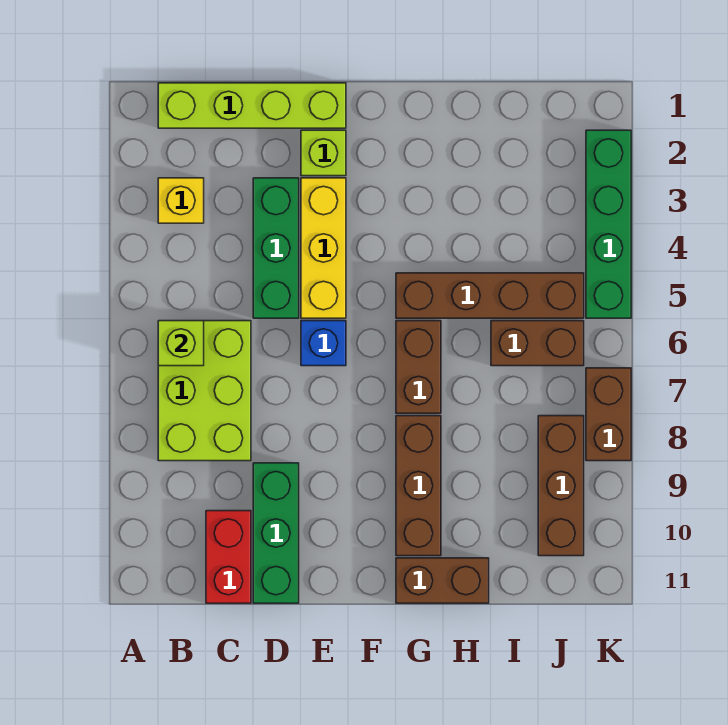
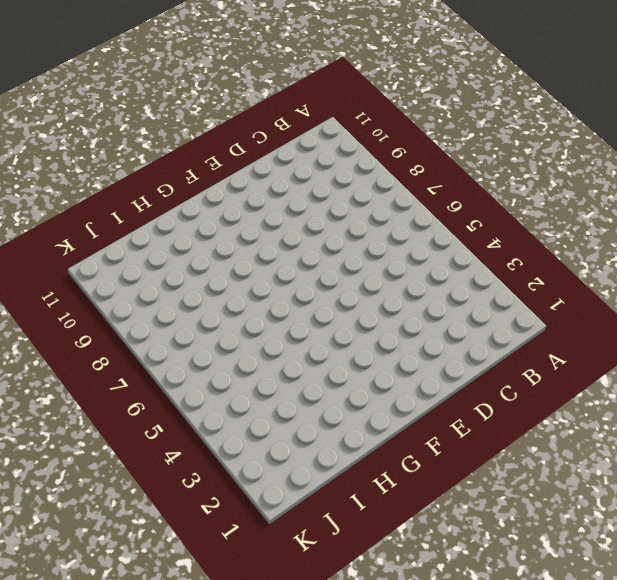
none -> lime 1x4 brick [158,83,346,128]
none -> yellow 1x1 brick [158,178,204,223]
none -> lime 2x3 brick [158,321,251,461]

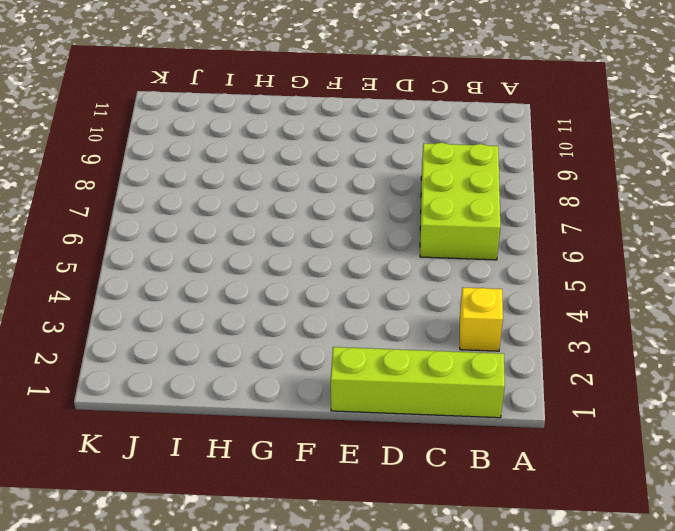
none -> red 1x2 brick [206,511,251,603]
none -> green 1x3 brick [253,178,299,318]
none -> green 1x3 brick [253,463,299,603]

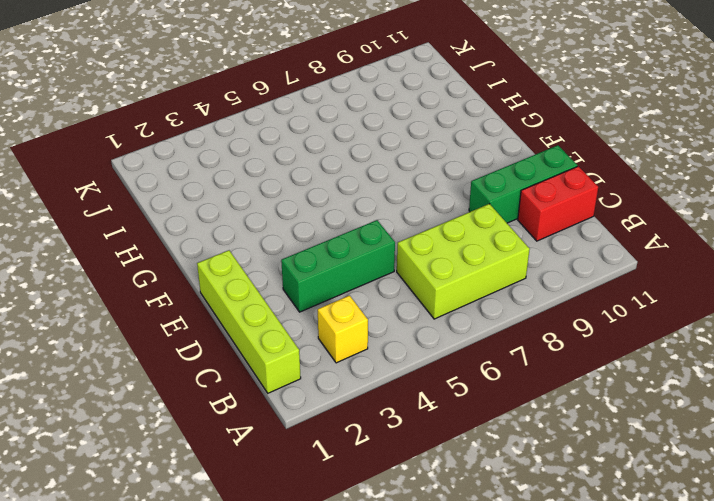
none -> lime 1x1 brick [301,130,346,176]
none -> yellow 1x3 brick [301,178,346,318]
none -> blue 1x1 brick [301,321,346,366]

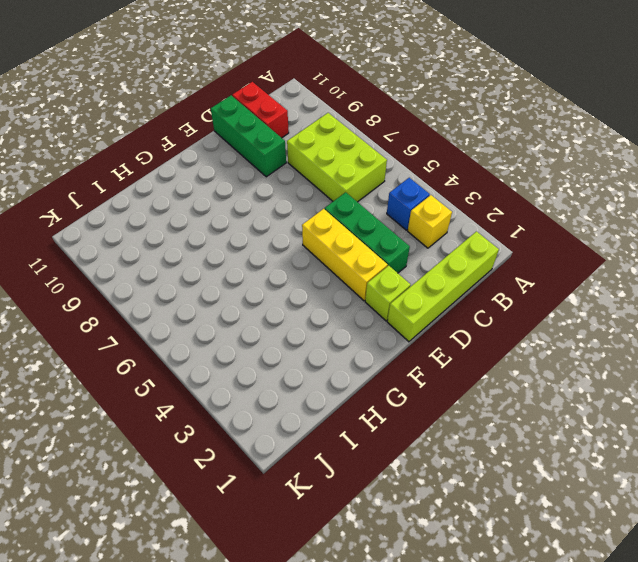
blue 1x1 brick [387,178,430,230] -> blue 1x1 brick moved to [301,321,346,366]
none -> brown 1x4 brick [396,273,584,318]
none -> brown 1x2 brick [396,321,441,413]
none -> brown 1x3 brick [396,416,441,556]

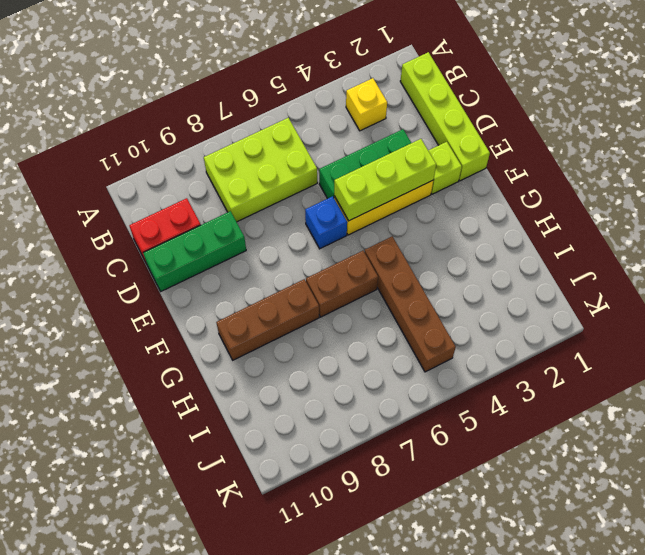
lime 1x3 brick [334,139,436,221] -> none
none -> brown 1x2 brick [396,558,489,603]
none -> brown 1x2 brick [491,321,584,366]
none -> brown 1x3 brick [538,416,584,556]

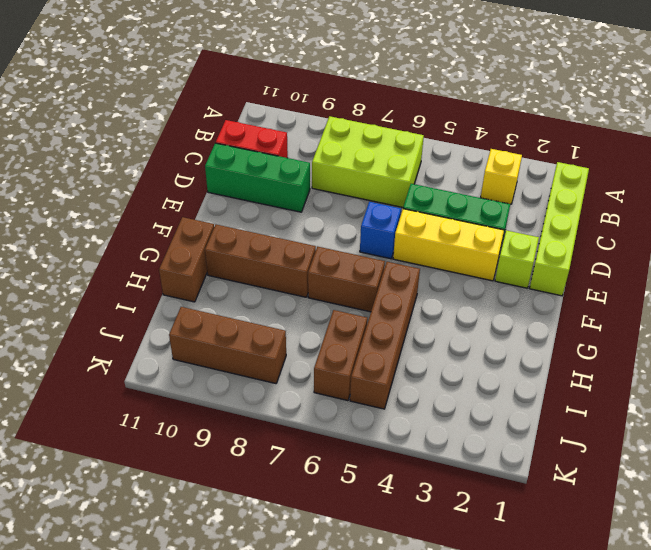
none -> green 1x4 brick [586,130,631,318]
none -> brown 1x2 brick [586,368,631,461]
none -> lime 1x1 brick [158,321,204,366]

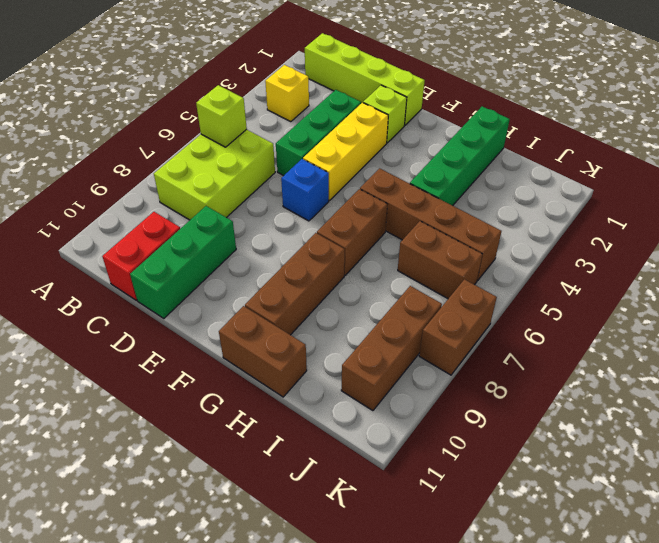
green 1x4 brick [410,106,510,206] -> green 1x4 brick moved to [586,130,631,318]

